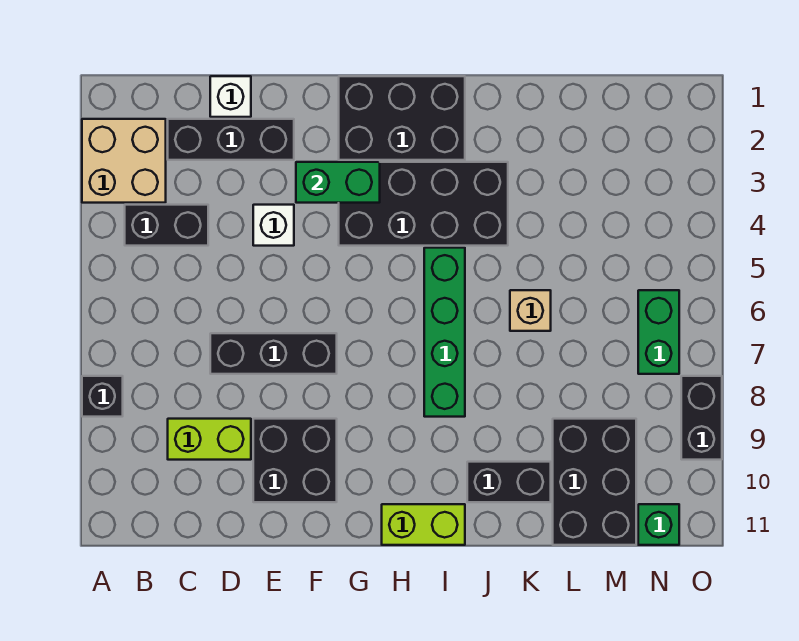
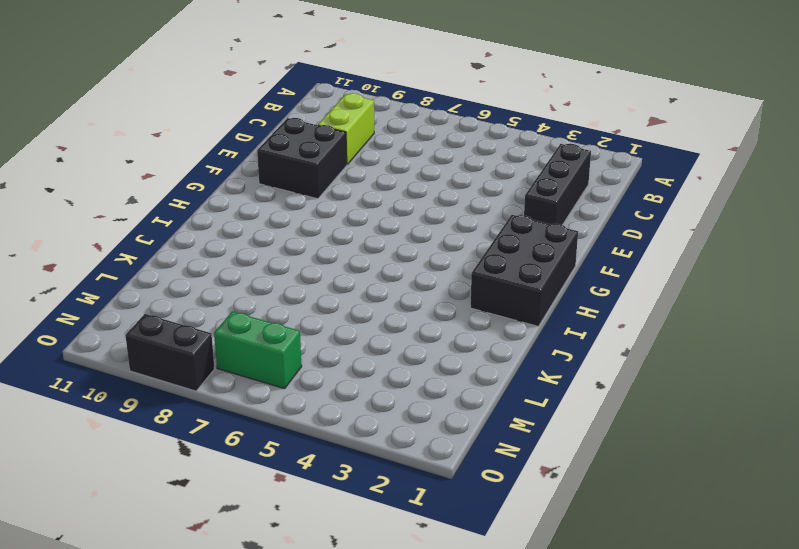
none -> tan 2x2 brick [82,119,166,203]
none -> black 1x1 brick [82,376,123,417]
none -> black 1x2 brick [125,205,208,246]

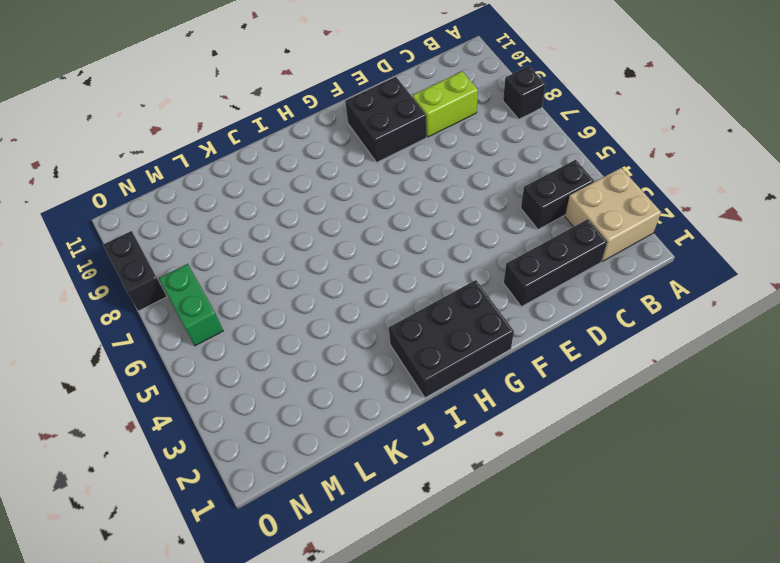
none -> white 1x1 brick [210,76,251,117]
none -> black 1x3 brick [210,333,337,374]
none -> white 1x1 brick [253,205,294,246]

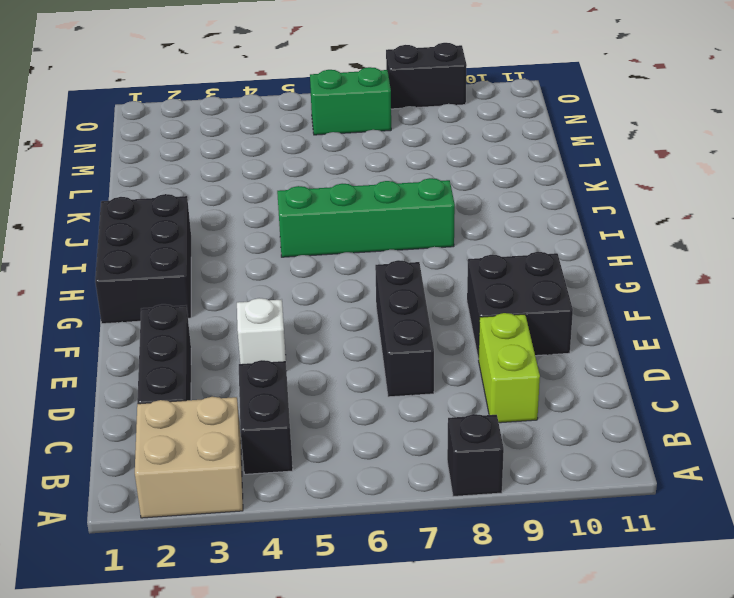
none -> white 1x1 brick [210,76,251,117]
none -> black 2x4 brick [339,162,508,246]
none -> lime 1x2 brick [382,504,465,545]

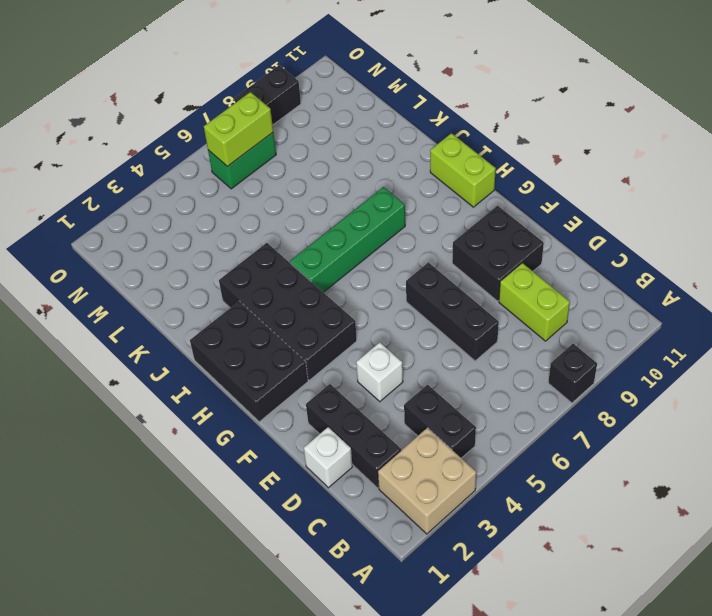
lime 1x2 brick [204,92,273,167] -> none
none -> black 1x2 brick [467,462,551,502]
none -> tan 1x1 brick [510,290,551,331]
none -> black 2x3 brick [553,419,636,545]

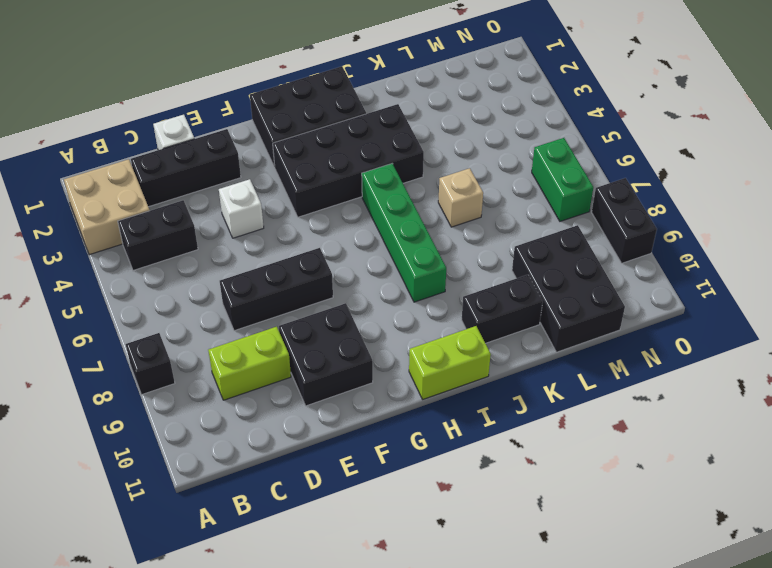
none -> green 1x1 brick [638,504,679,545]
none -> green 1x2 brick [296,162,380,203]

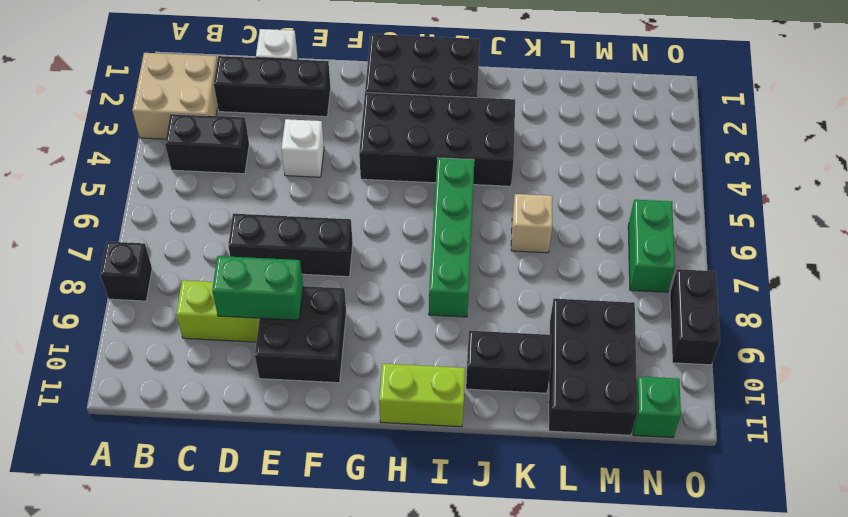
green 1x2 brick [212,256,303,320] -> green 1x2 brick moved to [296,162,380,203]

